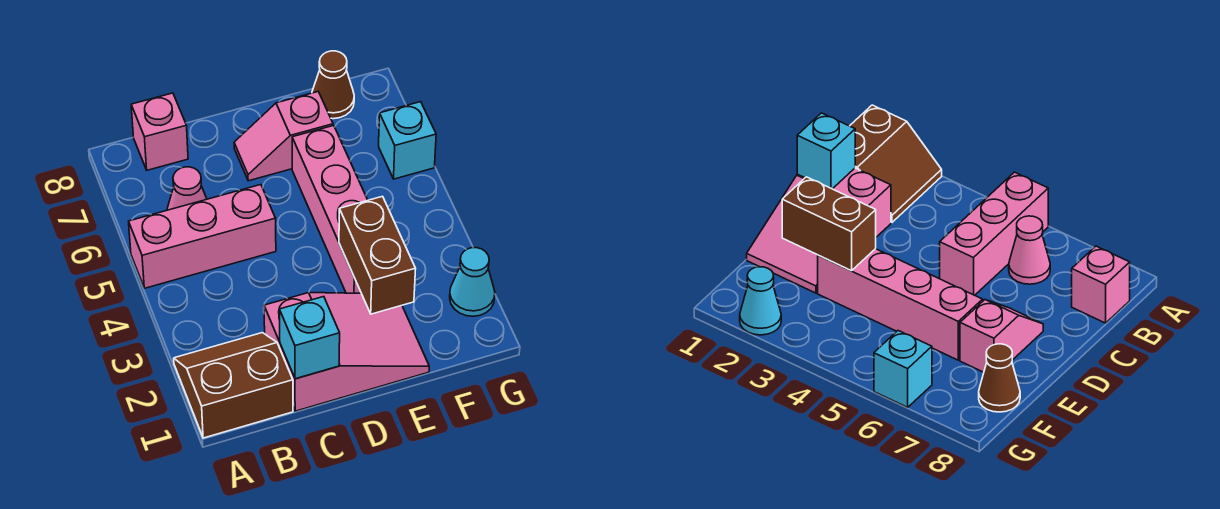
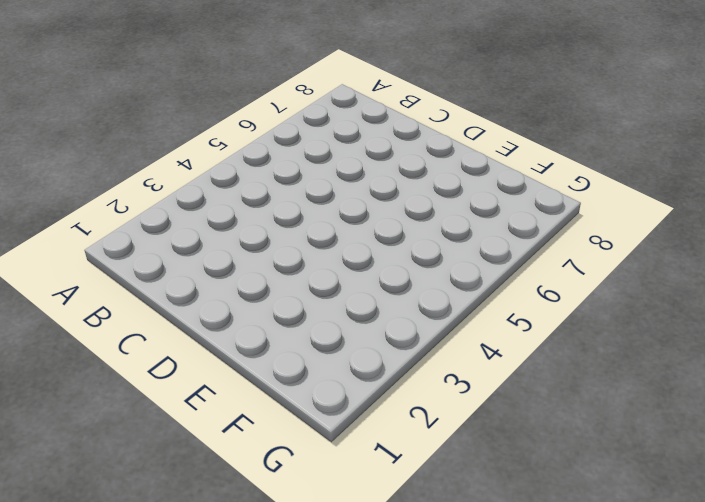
none -> brown 2x2 slope [174,333,293,438]
none -> pink 1x3 brick [129,185,276,288]
none -> pink 1x1 cone [167,167,207,210]

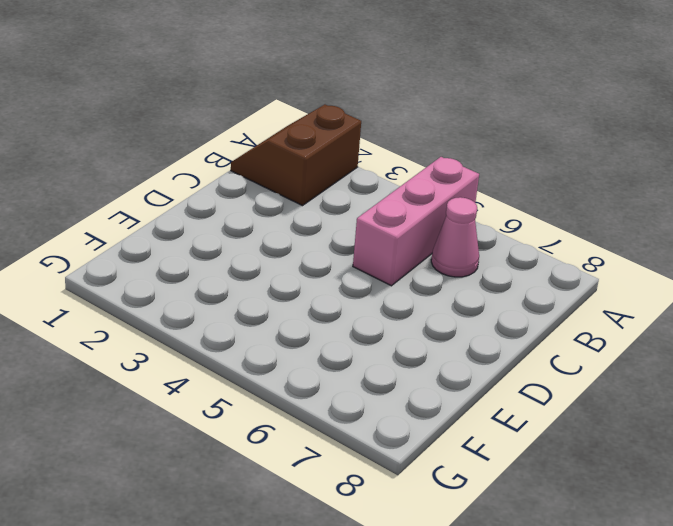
brown 2x2 slope [231,105,361,206] -> brown 2x2 slope turned to [174,333,293,438]
none -> pink 1x1 brick [131,93,188,170]
none -> pink 2x3 slope [264,293,429,411]
none -> pink 1x2 slope [234,92,333,181]

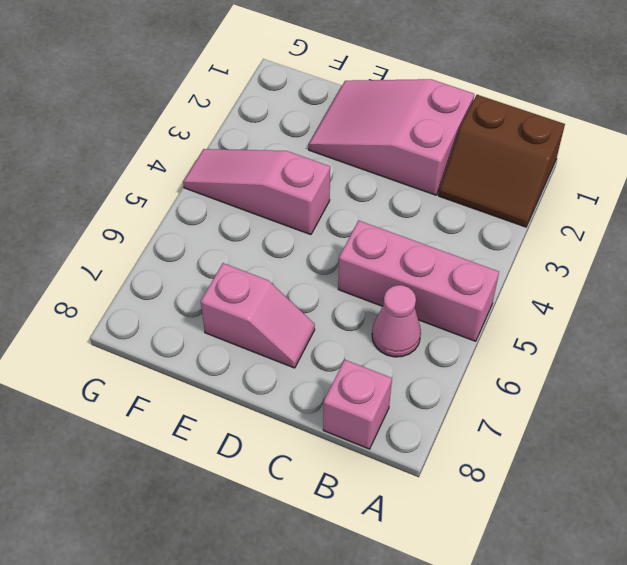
pink 1x3 slope [183,149,330,235] -> pink 1x4 brick [292,126,368,293]
none -> brown 1x1 cone [312,51,354,119]
none -> cyan 1x1 cone [450,248,495,316]
none -> cyan 1x1 brick [379,102,436,179]

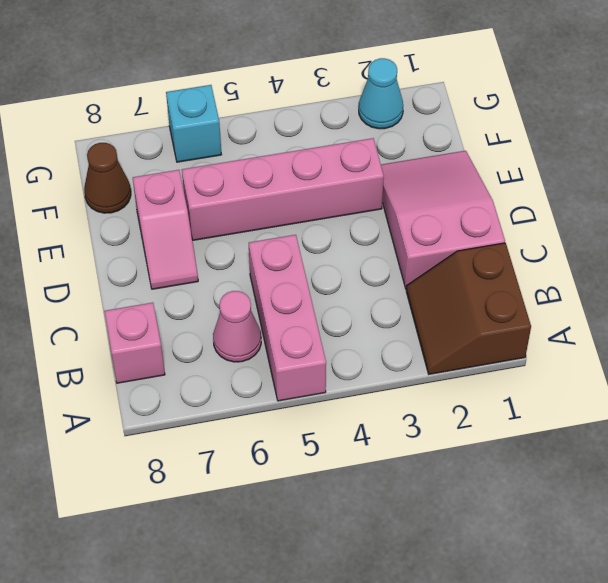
none -> cyan 1x1 brick [279,297,340,379]
none -> brown 1x2 brick [339,196,416,314]

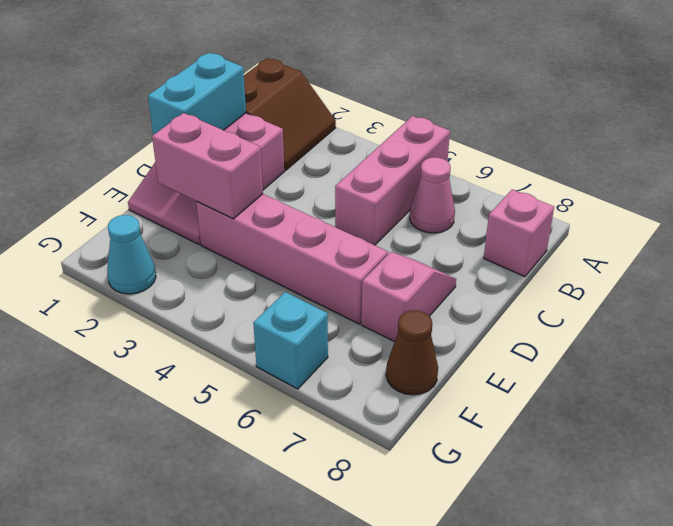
cyan 1x2 brick [148,53,246,135] -> cyan 1x1 brick [279,297,340,379]
pink 1x2 brick [152,113,263,219] -> brown 1x2 brick [339,196,416,314]

